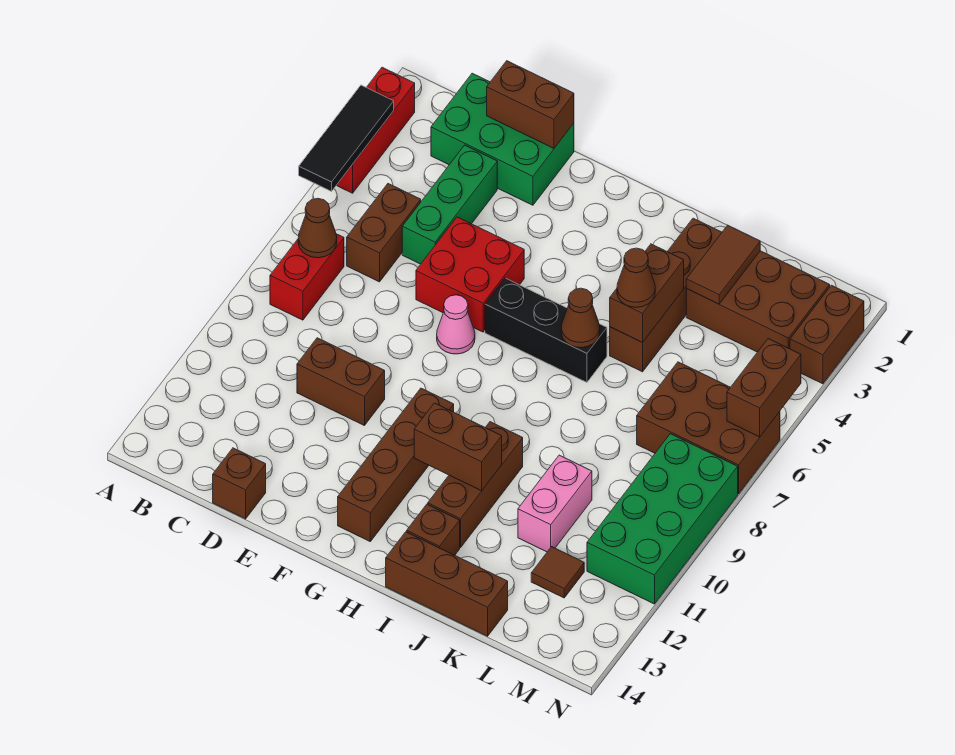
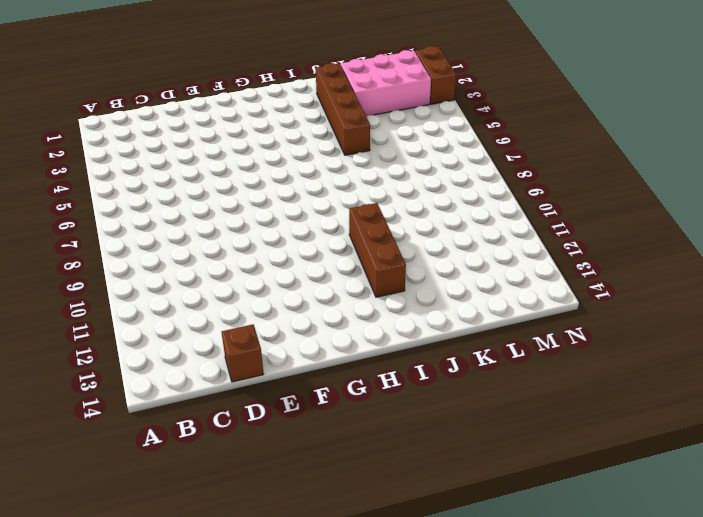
pink 2x3 brick [341,50,431,116] -> brown 2x3 brick [686,251,830,352]
none -> red 1x3 brick [336,67,415,193]
none -> red 1x2 brick [270,234,344,320]
none -> green 2x3 brick [431,73,574,205]
none -> brown 1x2 brick [347,184,421,282]

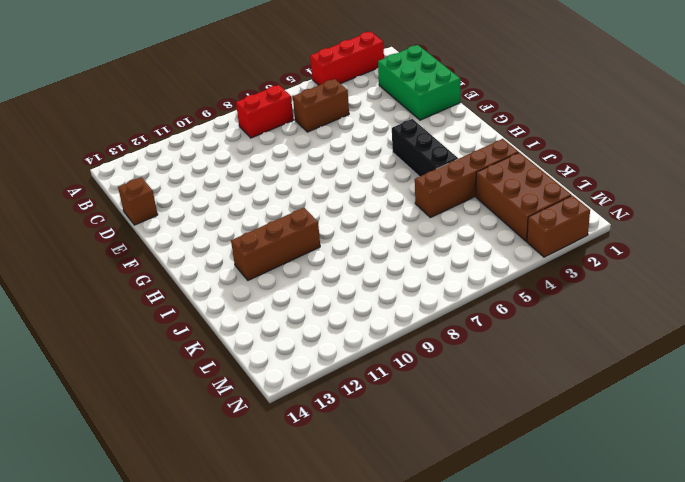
black 1x3 brick [392,119,458,177] -> black 1x3 brick moved to [485,278,607,382]
none -> green 1x3 brick [402,145,497,264]
none -> brown 1x2 brick [297,338,385,426]
none -> red 2x2 brick [416,217,524,332]
none -> pink 1x1 cone [437,295,475,354]

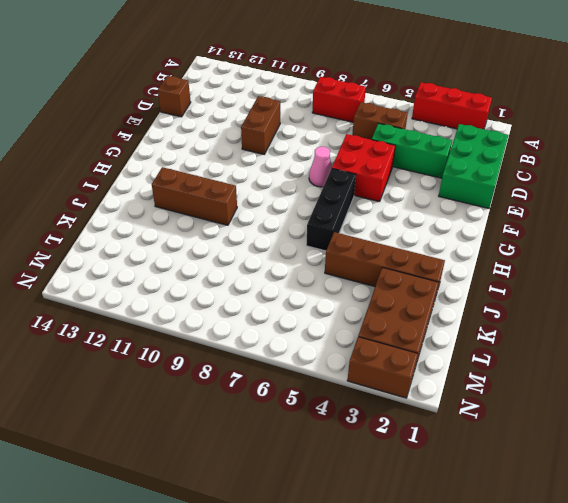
none -> brown 1x4 brick [338,388,454,541]
none -> brown 1x1 brick [407,504,460,555]
none -> brown 1x3 brick [386,532,508,636]
none -> pink 1x2 brick [518,455,592,552]

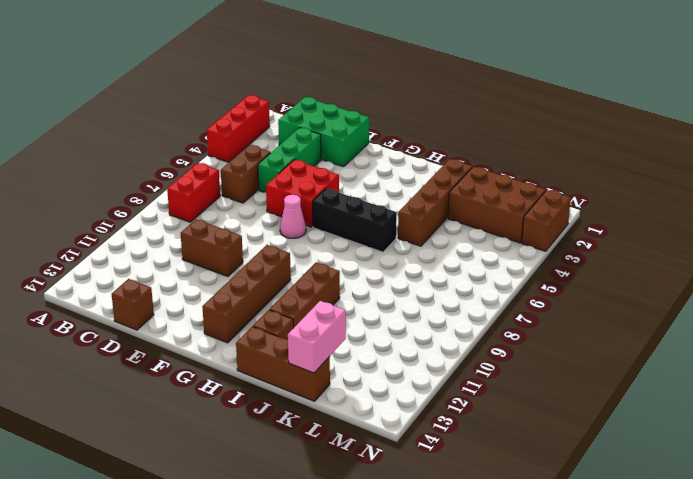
pink 1x2 brick [288,301,346,373] -> pink 1x2 brick moved to [518,455,592,552]
none -> brown 2x3 brick [637,362,780,494]
none -> brown 1x1 tile [531,547,584,598]
none -> green 2x4 brick [587,434,738,604]
none -> black 1x3 tile [299,85,394,191]

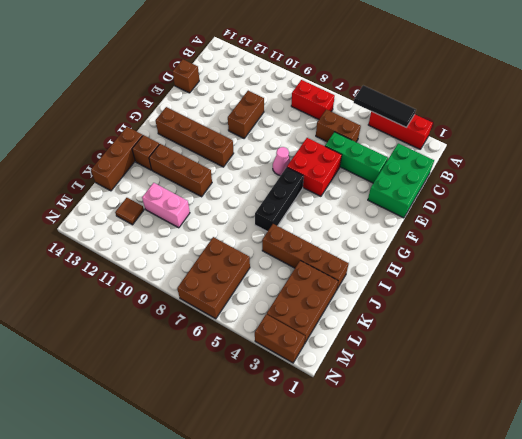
none -> green 2x4 brick [587,434,738,604]
none -> brown 1x1 cone [298,198,337,258]
none -> brown 1x2 brick [487,61,574,148]
none -> brown 1x2 brick [414,403,502,491]

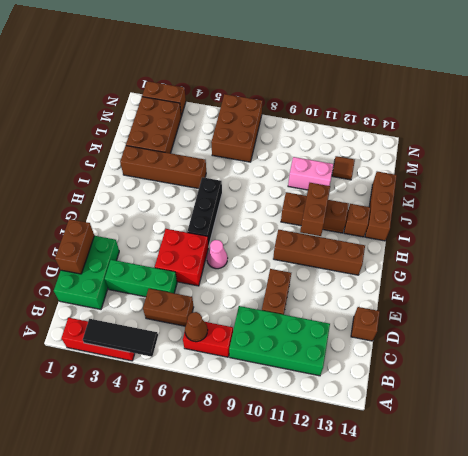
green 2x4 brick [229,306,330,376] -> green 2x4 brick moved to [587,434,738,604]
none -> brown 1x1 cone [561,288,600,347]
none -> brown 1x2 brick [610,244,684,343]
none -> brown 1x2 tile [686,225,760,304]
none -> brown 1x2 brick [727,339,801,437]

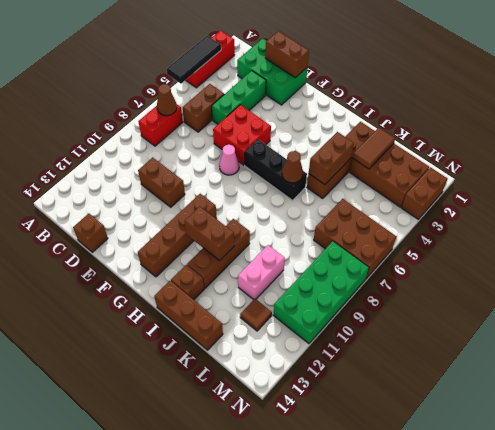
none -> brown 1x2 brick [727,339,801,437]
none -> brown 1x1 cone [617,248,655,307]

